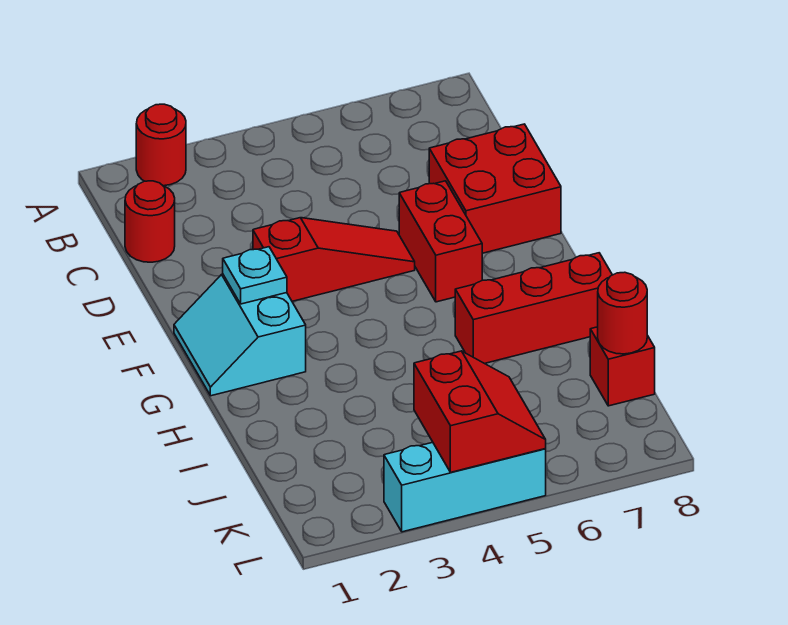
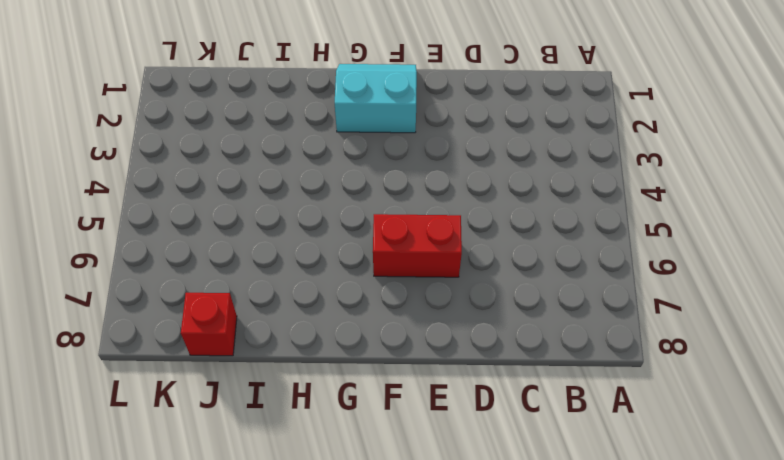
none -> red 1x1 round brick [136,104,186,186]
none -> red 1x1 round brick [125,181,175,262]
none -> red 2x2 brick [429,124,561,253]

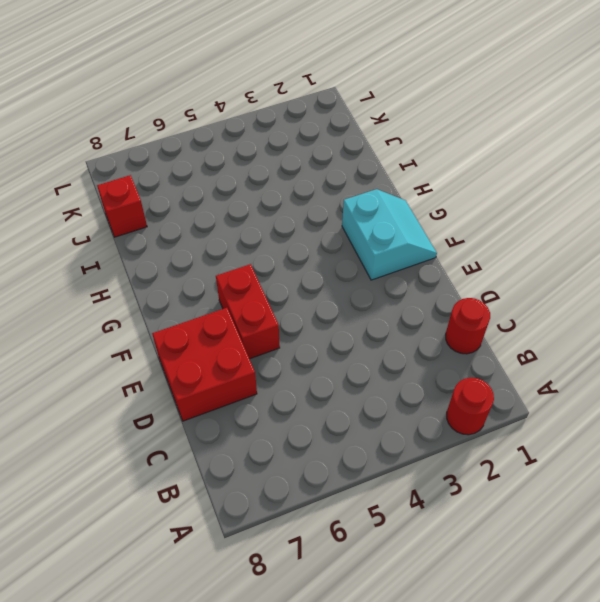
none -> red 1x3 slope [253,218,415,301]
none -> red 1x3 brick [455,253,612,364]
none -> cyan 1x3 brick [384,442,546,532]

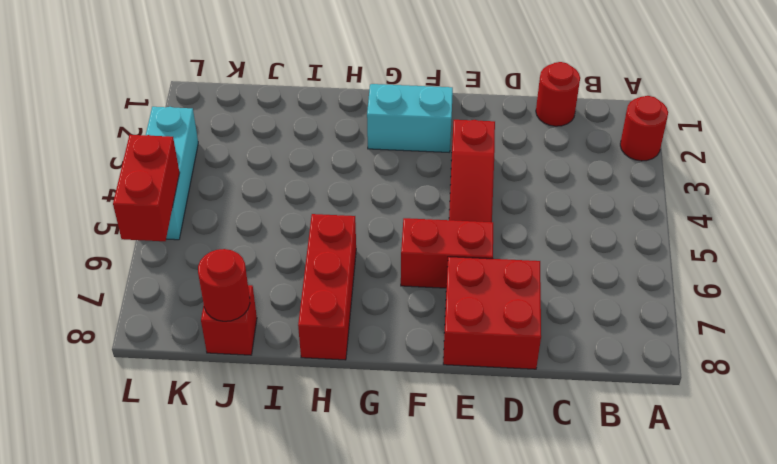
red 1x2 brick [113,135,180,241] -> red 2x2 slope [414,351,546,472]
none -> cyan 1x1 plate [223,247,287,304]

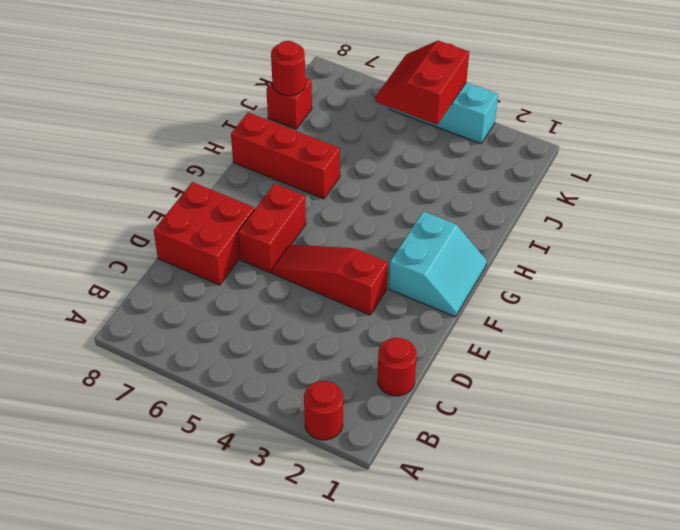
none -> cyan 1x1 plate [223,247,287,304]

